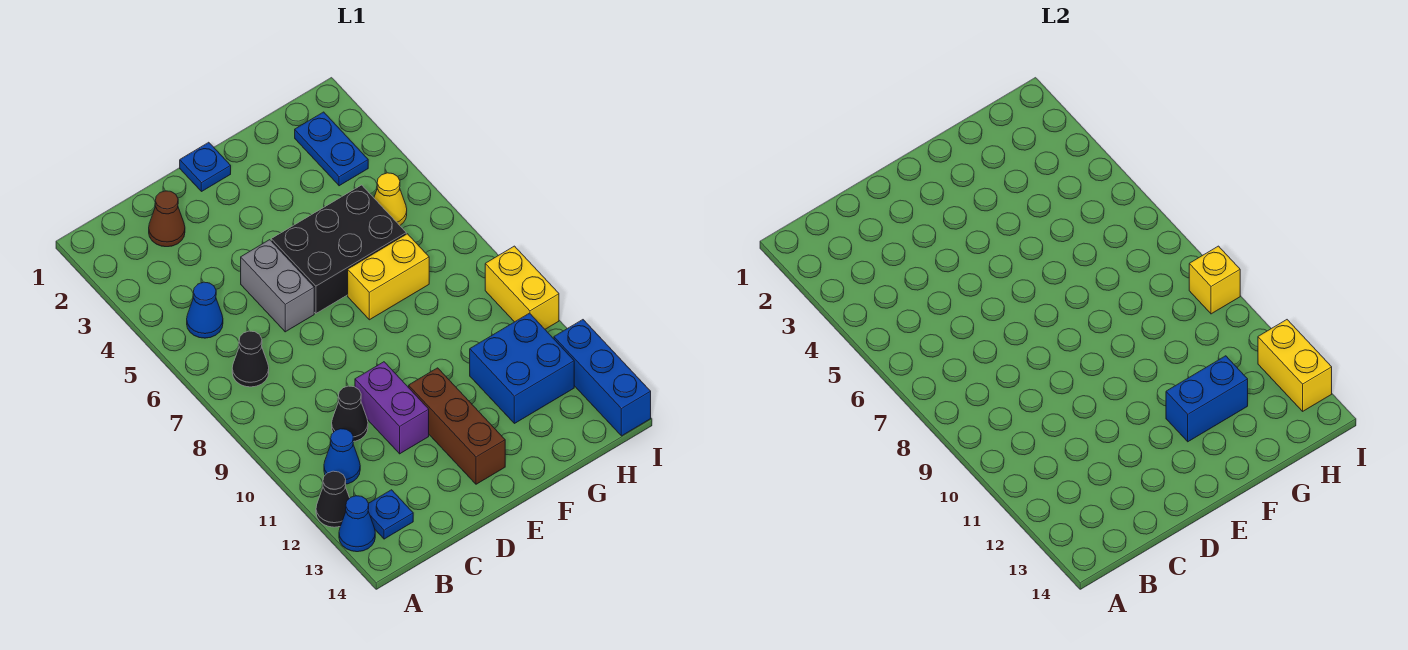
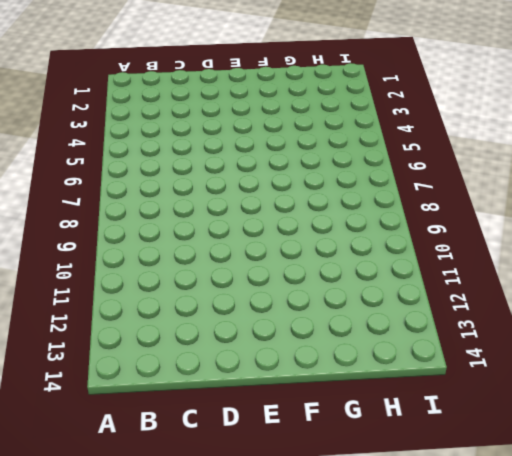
none -> black 1x1 cone [316,471,349,527]
none -> blue 1x1 cone [339,496,375,552]
none -> blue 1x1 cone [187,282,223,338]

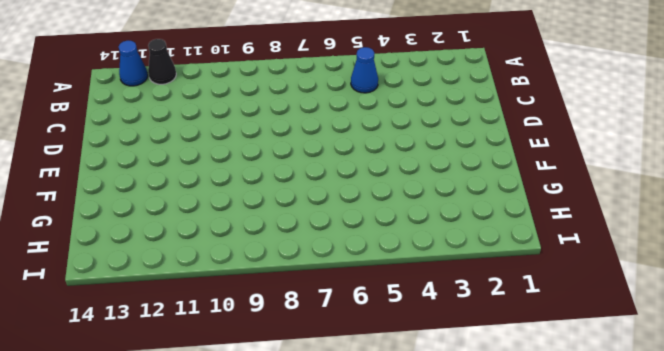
none -> black 1x1 cone [232,331,269,387]
none -> blue 1x1 cone [324,429,360,484]
none -> blue 1x1 plate [368,490,413,539]

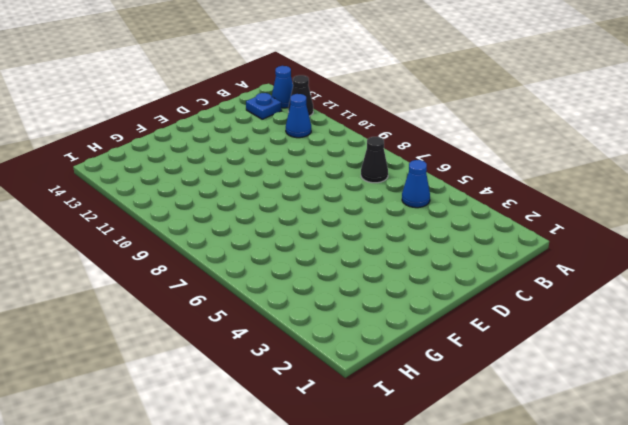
none -> brown 1x1 cone [149,191,185,247]
none -> black 1x1 cone [332,386,368,442]
none -> grey 1x2 brick [241,240,314,332]

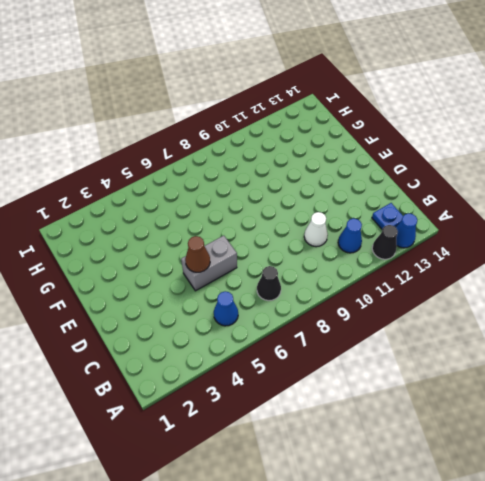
white 1x1 cone [304,212,328,247] -> black 1x1 cone [332,386,368,442]
brown 1x1 cone [185,236,210,272] -> brown 1x1 cone moved to [149,191,185,247]
none -> purple 1x2 brick [355,362,429,454]
none -> blue 1x1 plate [180,142,231,192]
none -> black 2x3 brick [271,185,406,313]

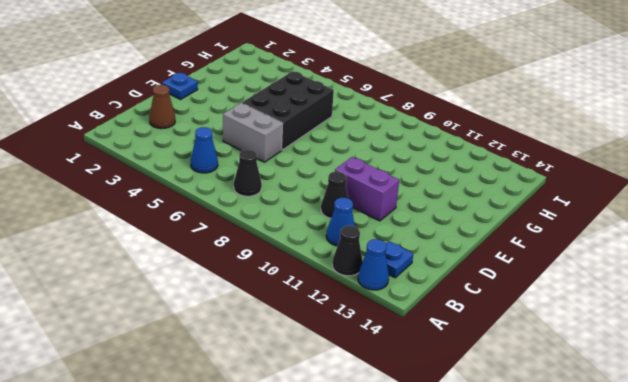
none -> brown 1x3 brick [409,368,505,484]
none -> yellow 1x2 brick [348,234,429,320]
none -> blue 2x2 brick [470,313,574,424]

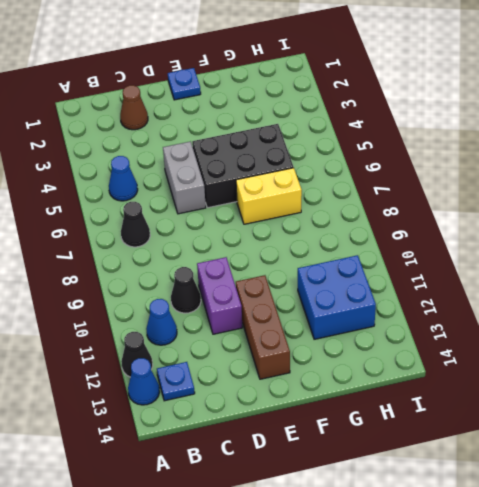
none -> blue 1x2 plate [295,112,368,186]
none -> yellow 1x1 cone [374,173,407,225]
none -> yellow 1x2 brick [485,246,559,329]

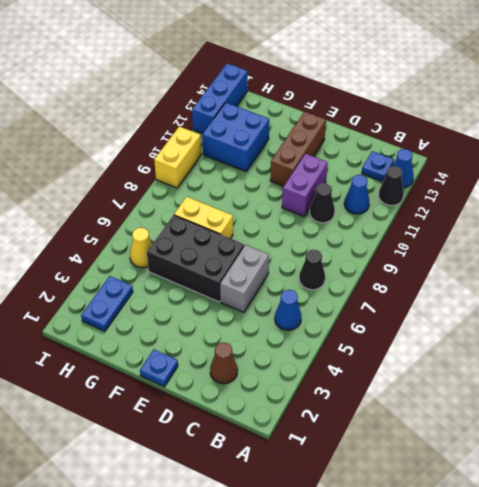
none -> blue 1x2 brick [1166,356,1248,442]
none -> yellow 1x1 brick [1189,246,1240,314]
none -> yellow 1x2 brick [1258,320,1332,411]

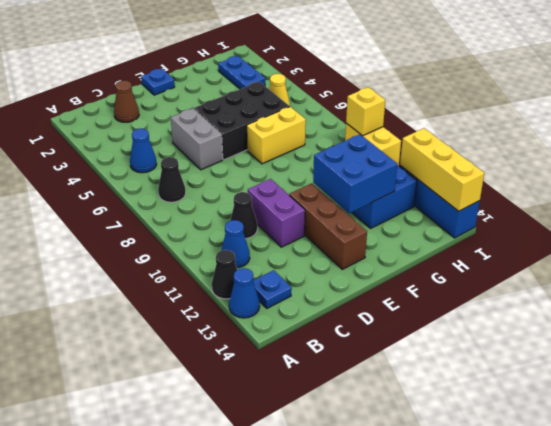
blue 2x2 brick [313,134,397,213] -> blue 1x2 brick [1166,356,1248,442]
yellow 1x3 brick [400,128,484,211] -> yellow 1x2 brick [1258,320,1332,411]

